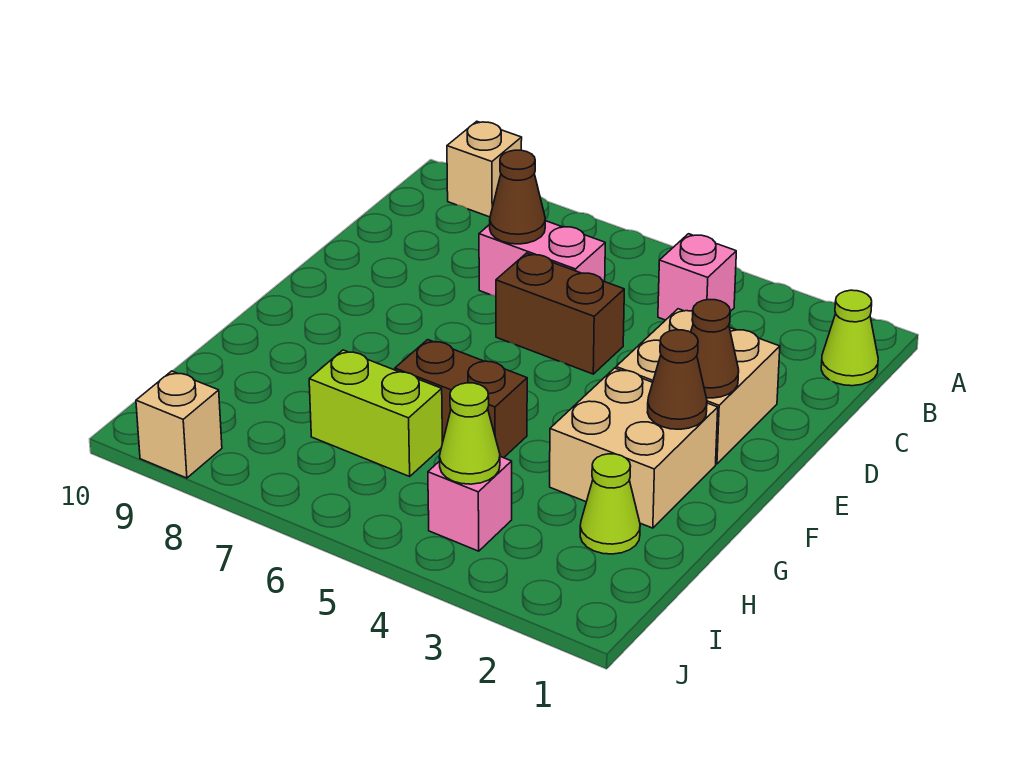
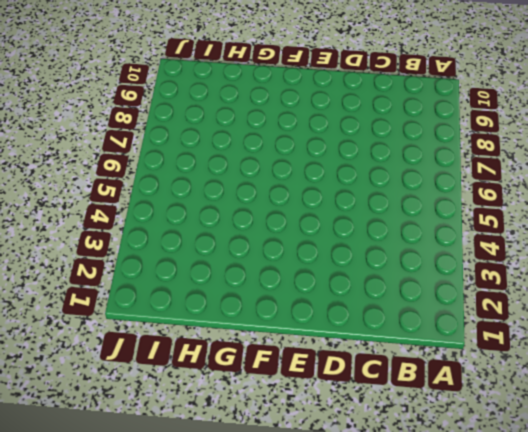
none -> tan 1x1 brick [447,121,522,217]
none -> lime 1x1 cone [821,290,878,386]
none -> pink 1x1 brick [658,234,736,320]

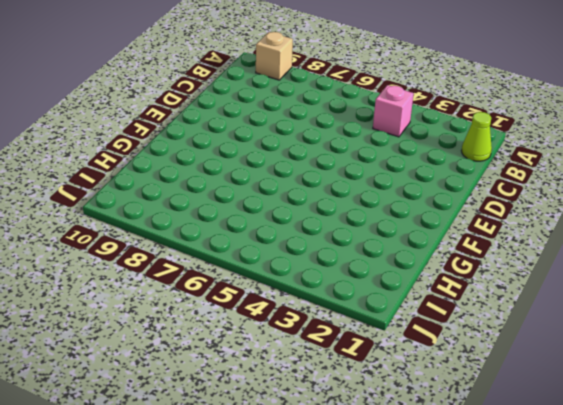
none -> pink 1x2 brick [479,221,605,296]
none -> tan 2x2 brick [616,309,780,464]
none -> brown 1x2 brick [496,253,624,374]

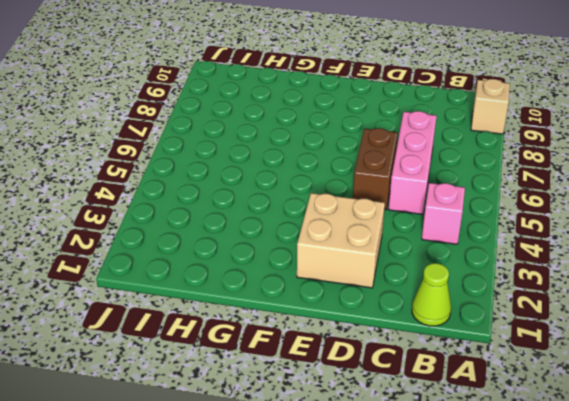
pink 1x3 brick [389,111,437,214] -> pink 1x2 brick [479,221,605,296]
none -> tan 2x2 brick [550,368,718,528]
none -> brown 1x2 brick [395,340,527,458]
none -> lime 1x1 cone [580,454,640,554]

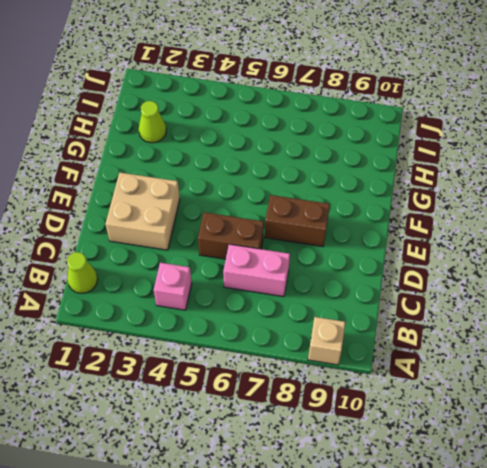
brown 1x2 brick [265,195,330,247] -> brown 1x2 brick moved to [395,340,527,458]
none -> tan 2x2 brick [550,368,718,528]
none -> lime 1x2 brick [309,350,442,476]
none -> pink 1x1 brick [428,457,512,551]

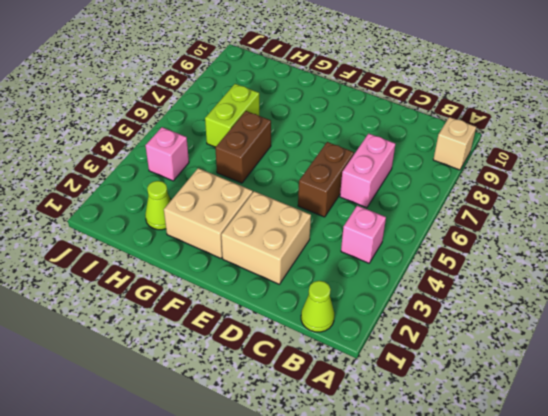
none -> tan 1x1 brick [136,371,222,478]
none -> brown 1x1 cone [489,150,545,244]
none -> brown 1x1 cone [691,300,739,398]

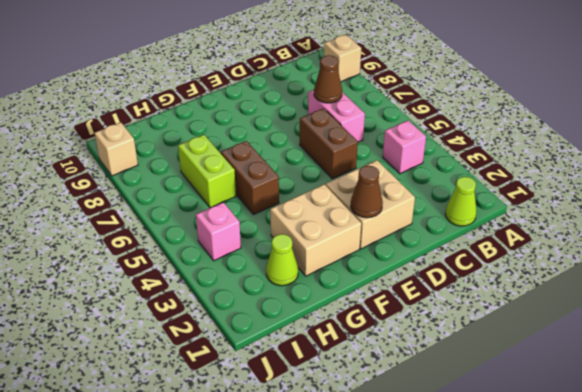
none -> brown 1x1 cone [647,330,707,429]
none -> lime 1x1 cone [439,383,500,484]

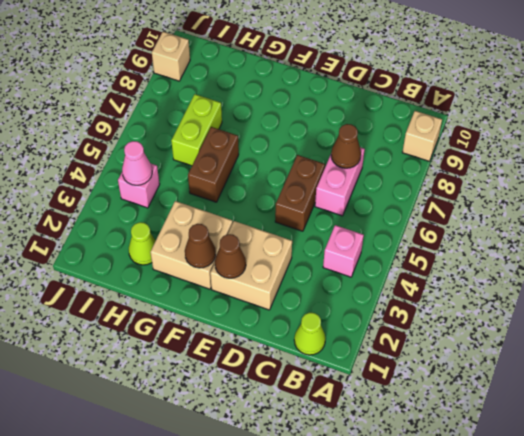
pink 1x1 cone [122,141,152,185] -> lime 1x1 cone [439,383,500,484]

